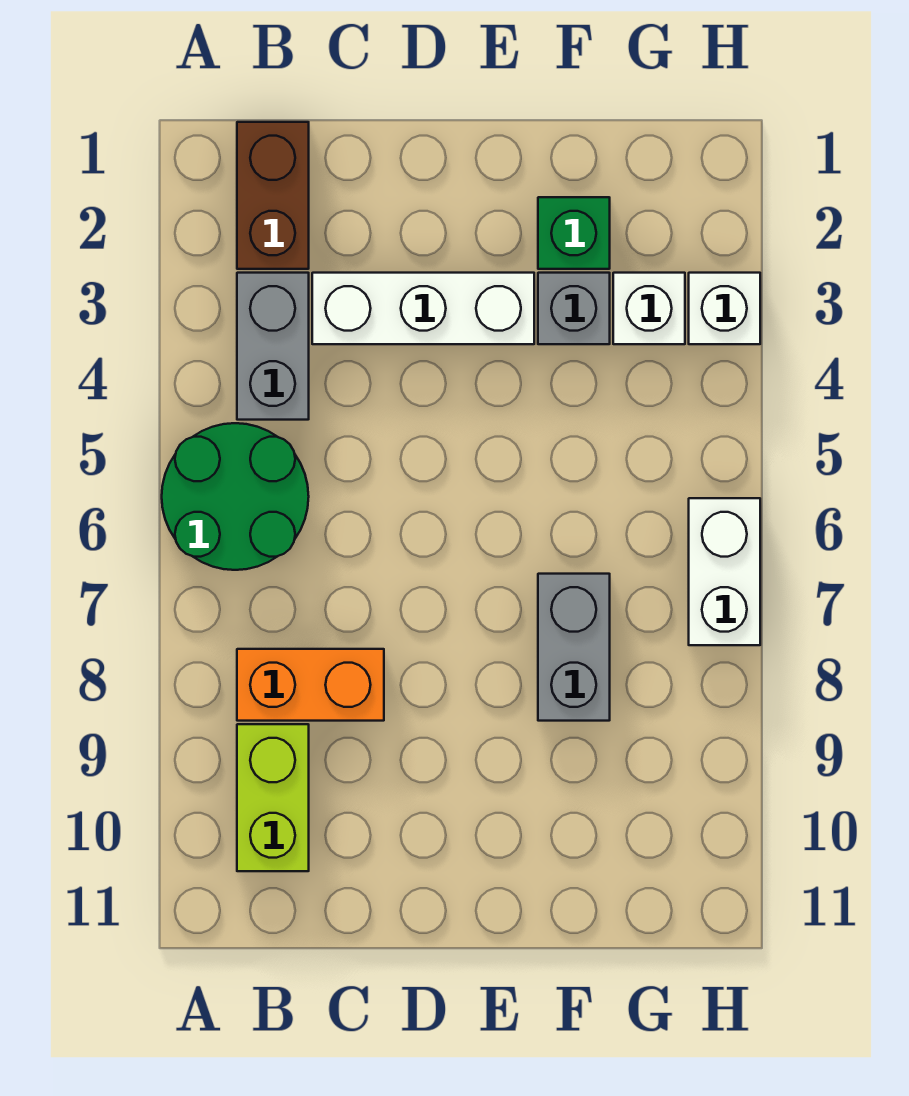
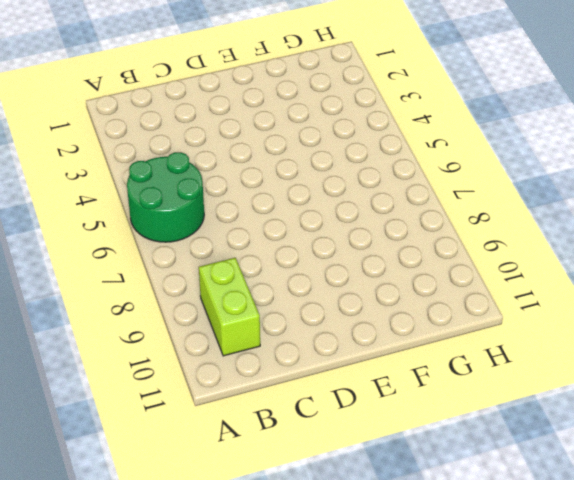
none -> brown 1x2 brick [237,122,309,269]
none -> grey 1x2 brick [237,273,309,420]
none -> orange 1x2 brick [237,649,384,721]

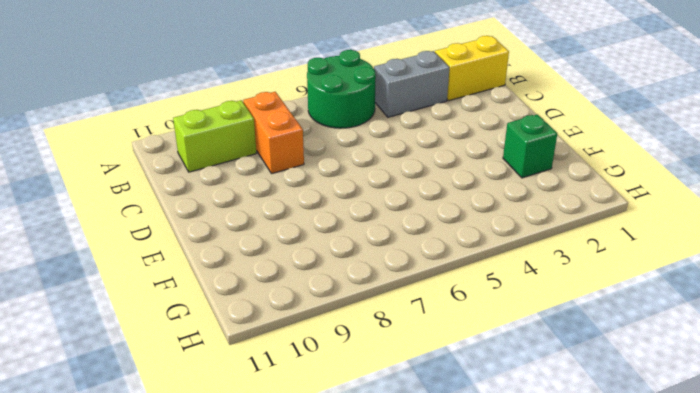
yellow 1x2 brick [435,36,509,101] -> brown 1x2 brick [237,122,309,269]
none -> white 1x3 brick [312,273,534,344]
none -> grey 1x1 brick [538,273,610,344]
none -> grey 1x2 brick [538,574,610,721]

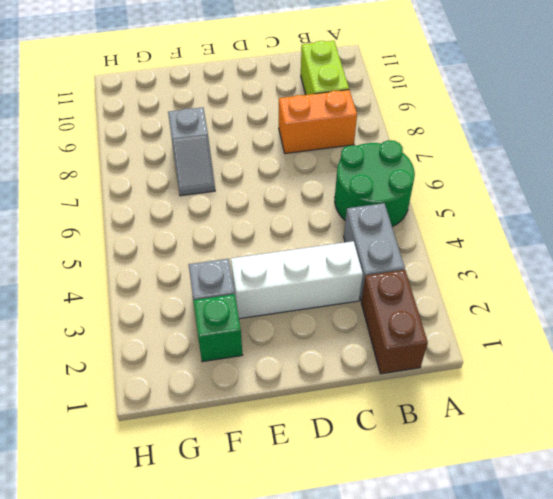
grey 1x2 slope [168,107,215,196] -> grey 1x2 brick [538,574,610,721]
none -> white 1x1 brick [613,273,685,344]
none -> white 1x1 brick [689,273,760,344]
none -> white 1x2 brick [689,498,760,645]

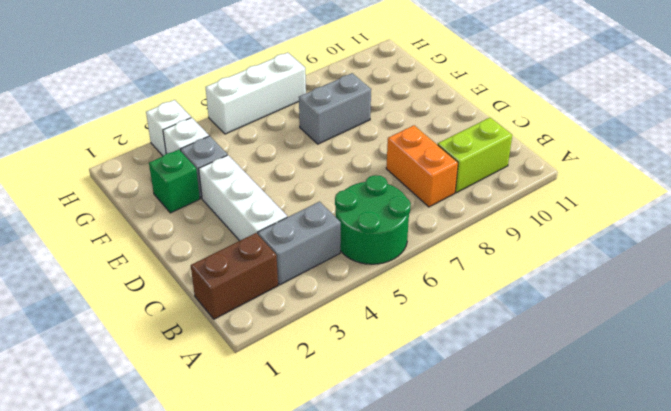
white 1x3 brick [206,53,306,134] -> white 1x2 brick [689,498,760,645]

